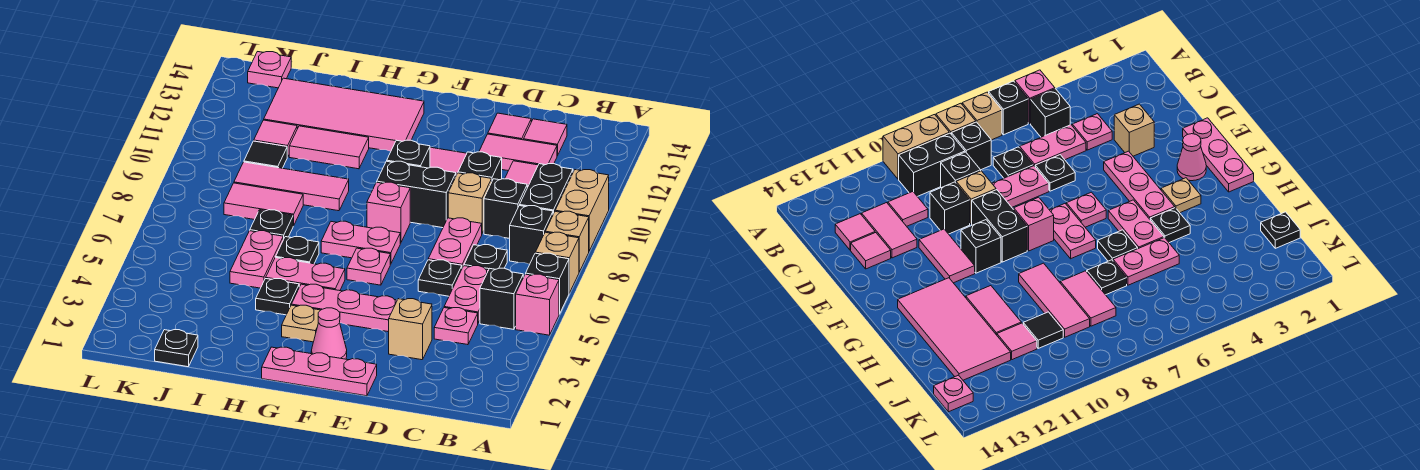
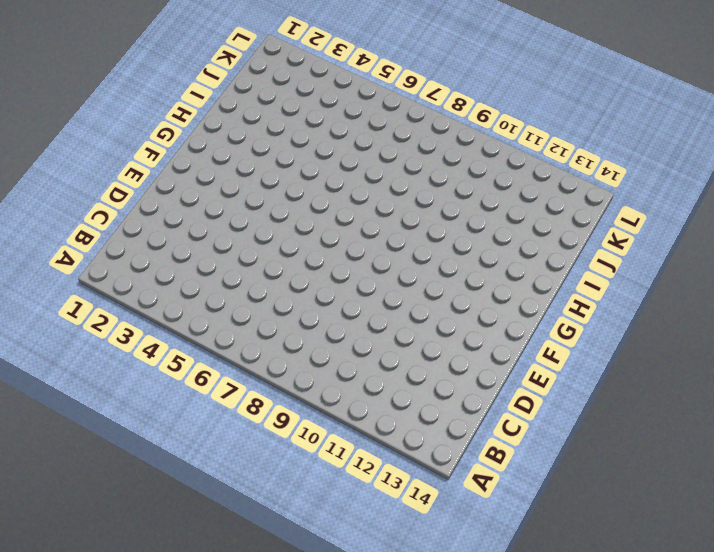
none -> pink 1x1 brick [516,274,559,335]
none -> black 1x1 brick [526,253,569,314]
none -> tan 1x1 brick [535,232,579,293]
none -> tan 1x1 brick [545,211,589,272]

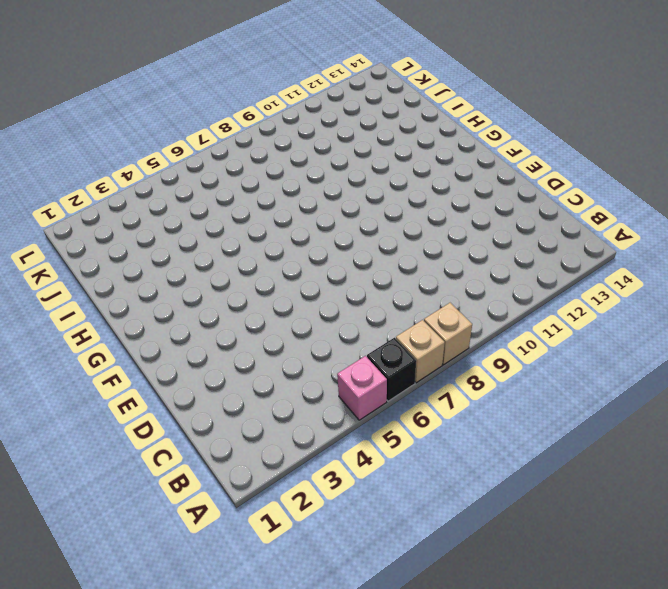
none -> tan 1x2 brick [555,170,609,251]
none -> black 1x1 brick [480,268,523,329]
none -> black 1x1 brick [510,206,553,264]
none -> black 1x2 brick [520,164,573,214]

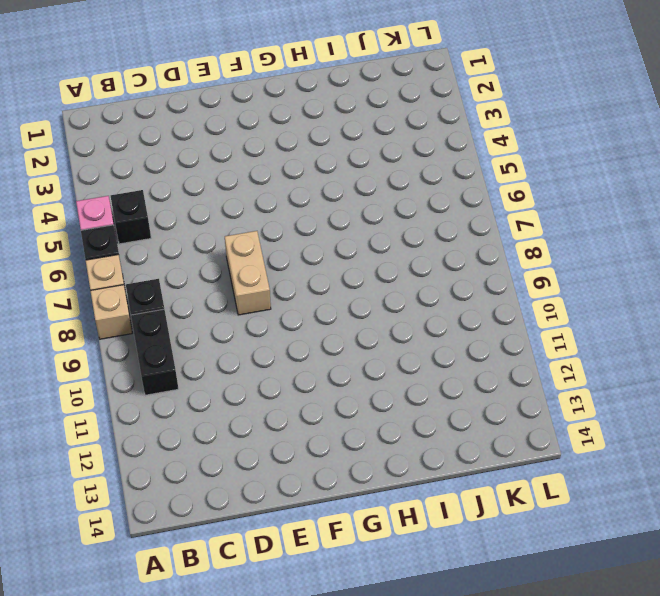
tan 1x2 brick [225,231,271,315] -> tan 1x2 brick moved to [555,170,609,251]
none -> pink 1x1 plate [434,308,478,345]
none -> pink 1x2 plate [444,266,488,323]
none -> black 1x1 plate [464,245,507,270]
none -> black 1x1 brick [484,179,527,239]

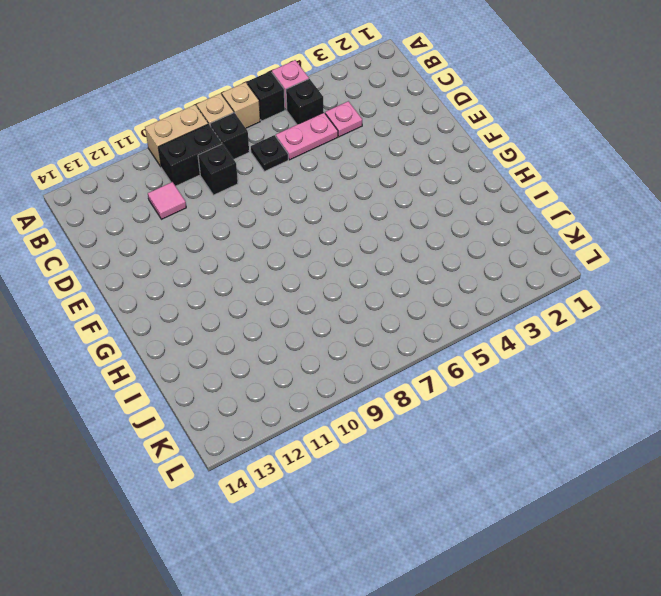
none -> pink 1x2 tile [479,134,557,171]
none -> pink 1x1 tile [524,119,567,156]
none -> tan 1x1 brick [389,299,432,360]
none -> black 1x1 plate [418,260,462,296]

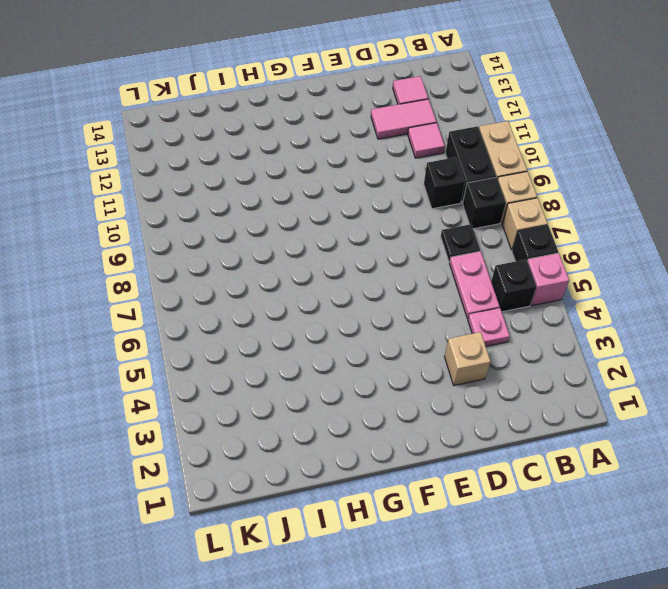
none -> black 1x1 plate [418,260,462,296]
none -> pink 1x2 plate [428,218,482,268]
none -> tan 1x1 brick [448,173,492,233]
none -> black 1x1 brick [458,152,502,181]

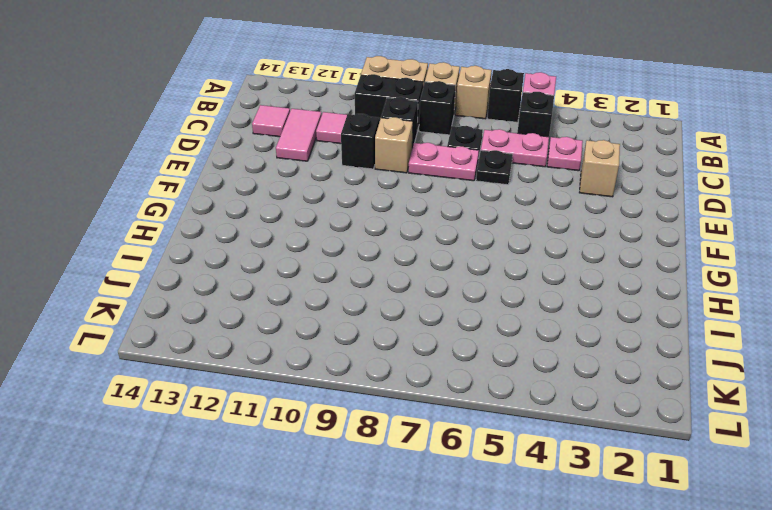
none -> pink 1x1 tile [488,113,531,140]
none -> pink 1x3 plate [262,347,377,396]
none -> pink 1x3 plate [291,284,397,332]
none -> black 1x2 brick [377,161,456,228]

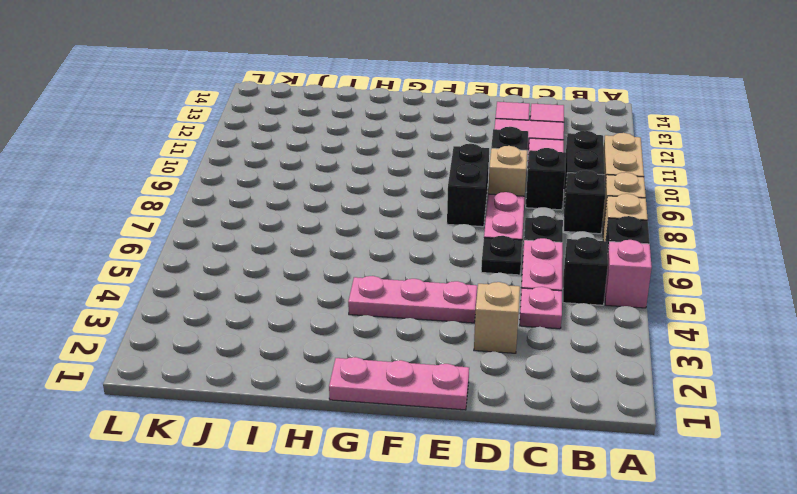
black 1x2 brick [447,144,489,227] -> black 1x2 brick turned to [377,161,456,228]
none -> pink 1x2 tile [430,147,467,175]
none -> pink 1x1 cone [311,308,347,359]
none -> pink 1x1 plate [347,248,390,285]
none -> pink 1x2 plate [321,221,400,264]

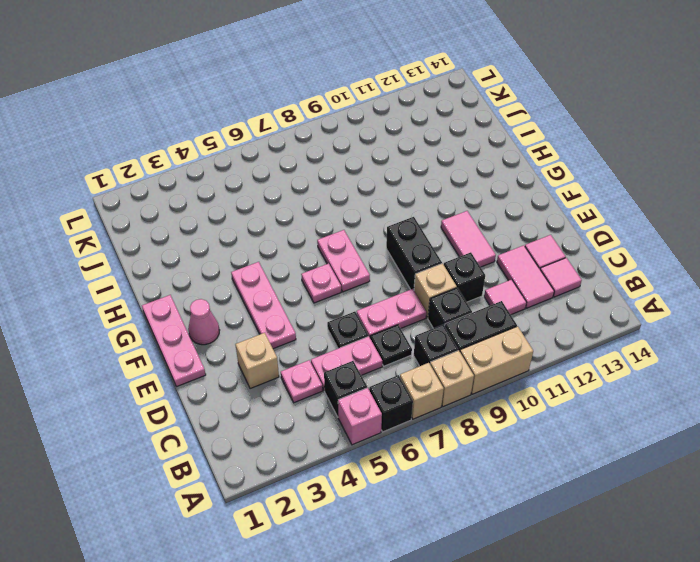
none -> pink 1x1 brick [367,182,410,243]
none -> black 1x1 brick [387,140,430,168]
none -> tan 1x1 plate [282,305,320,342]
none -> pink 1x2 plate [266,257,345,291]

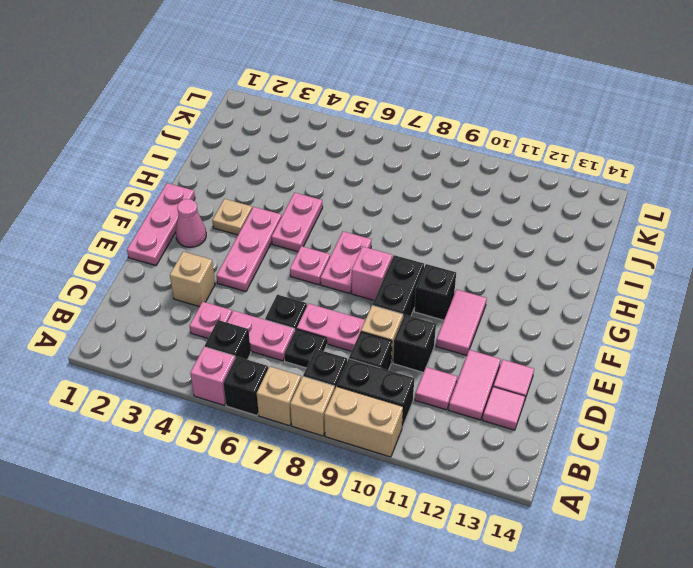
none -> pink 2x4 tile [264,78,424,151]
none -> black 1x1 plate [256,278,299,315]
none -> black 1x1 plate [276,237,319,264]
none -> pink 1x3 tile [234,162,349,211]

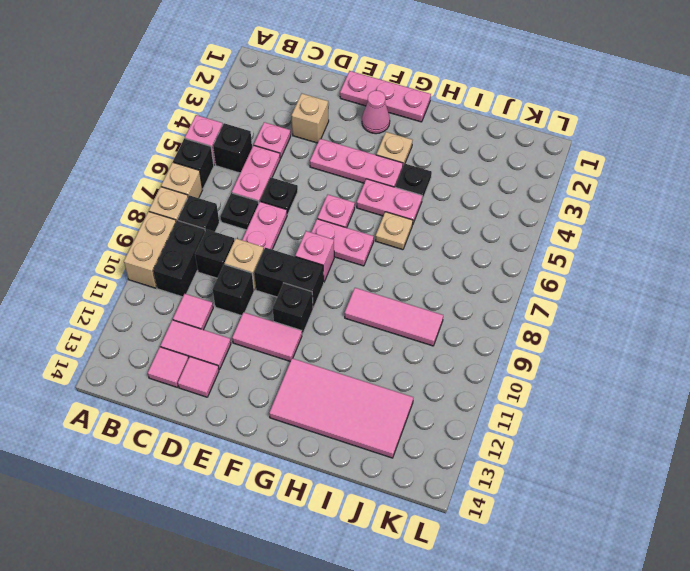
tan 1x1 plate [375,212,413,250] -> black 1x1 plate [276,237,319,264]
none -> pink 1x2 tile [289,126,369,169]
none -> pink 1x2 plate [230,231,283,288]
none -> black 1x1 plate [250,210,293,239]
none -> pink 1x2 tile [224,183,303,226]

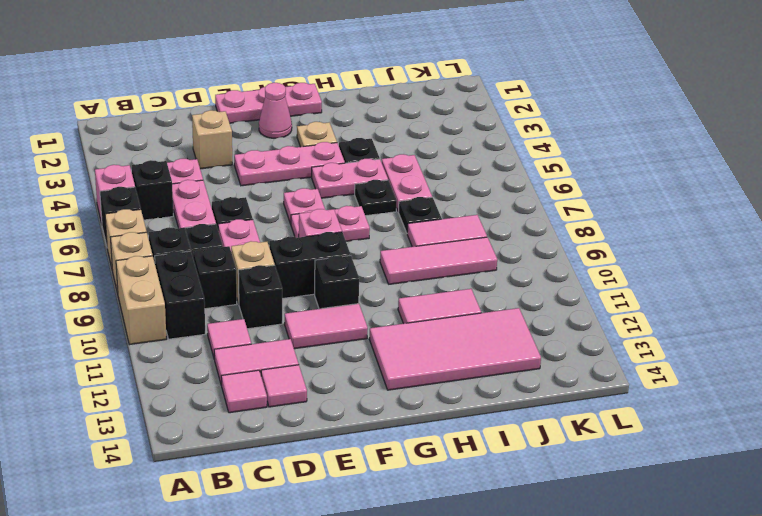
none -> black 1x1 plate [155,330,198,367]
none -> black 1x1 tile [244,141,287,168]
none -> pink 1x1 tile [254,120,297,157]
none -> pink 1x1 plate [248,52,291,88]

